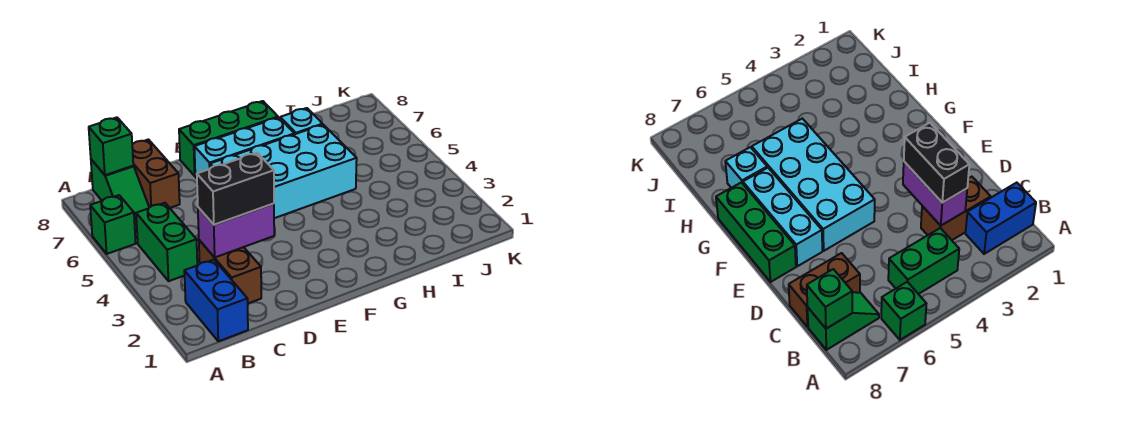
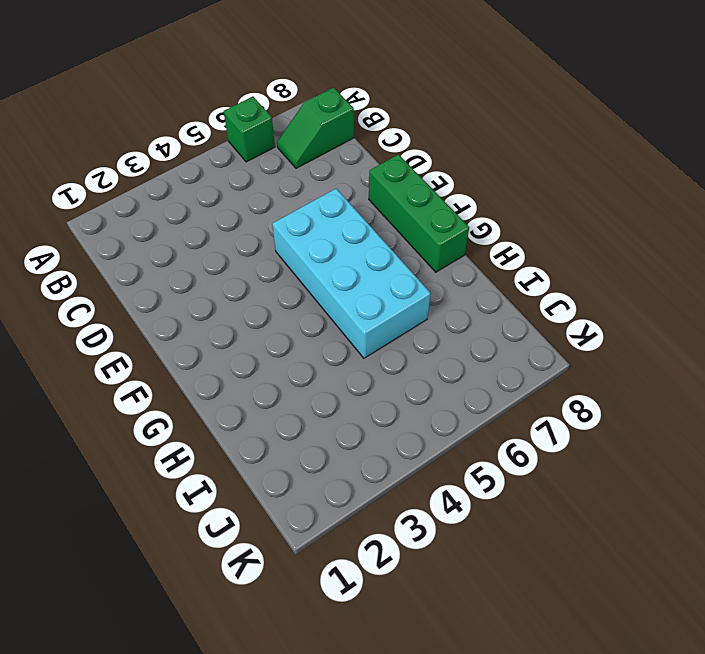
none -> blue 1x2 brick [184,260,248,341]
none -> green 1x2 brick [136,203,197,281]
none -> brown 1x2 brick [199,240,261,303]

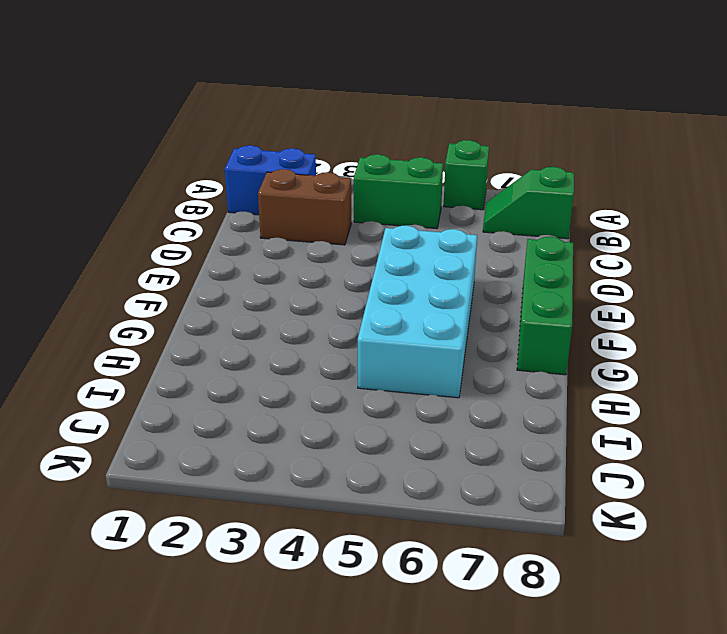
none -> brown 1x2 brick [132,139,180,208]
none -> cyan 1x3 brick [194,118,294,178]
none -> cyan 1x1 brick [280,108,323,134]

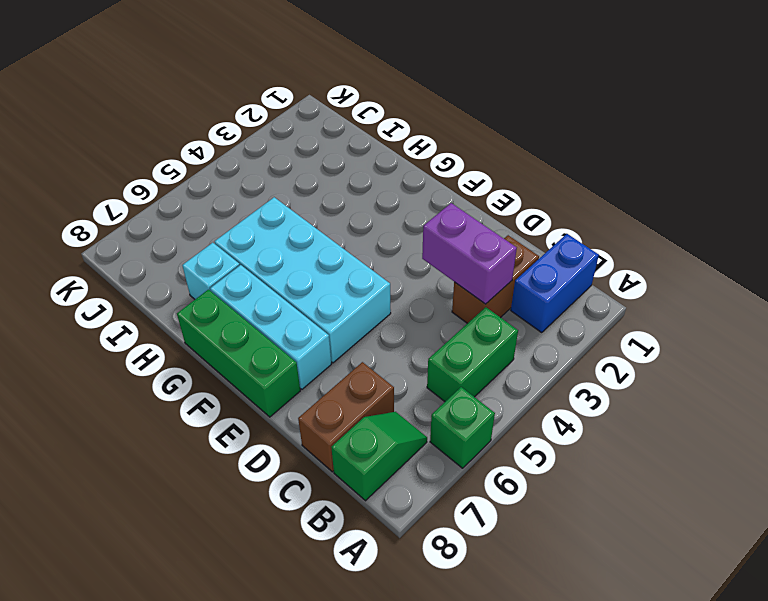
none -> green 1x1 brick [89,117,133,175]
none -> black 1x2 brick [197,153,274,225]

